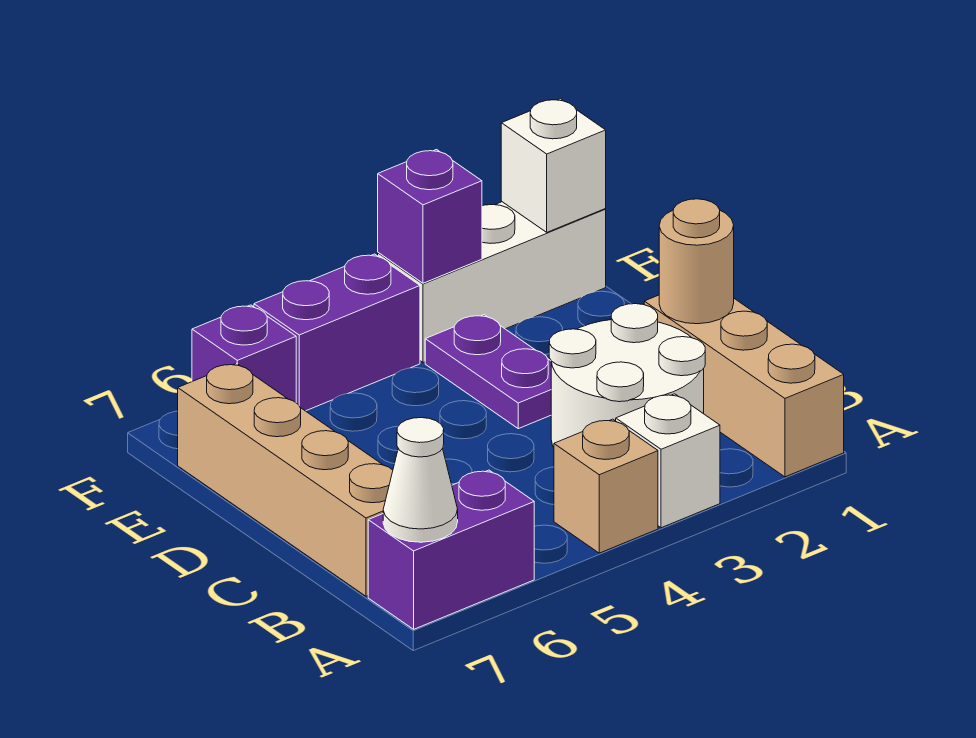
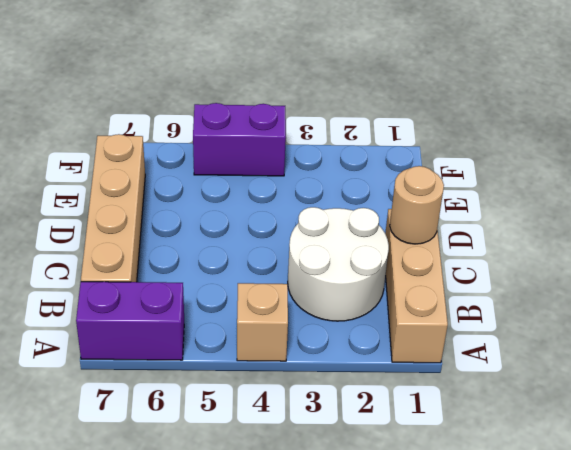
none -> white 1x1 brick [616,394,720,528]
none -> purple 1x2 plate [425,315,551,429]
none -> white 1x3 brick [378,202,606,363]

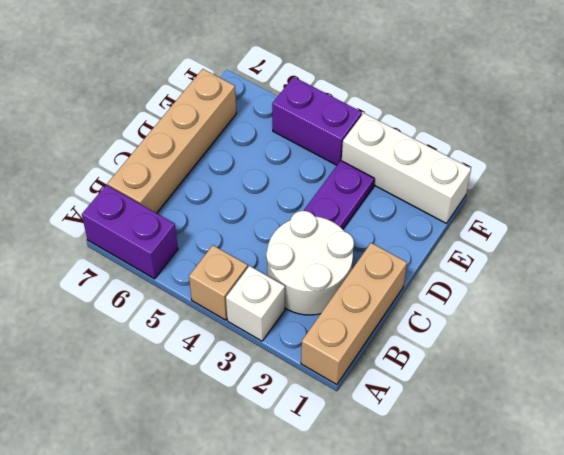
none -> purple 1x1 brick [192,305,296,402]
none -> white 1x1 cone [383,418,458,542]
none -> tan 1x1 round brick [659,199,734,324]

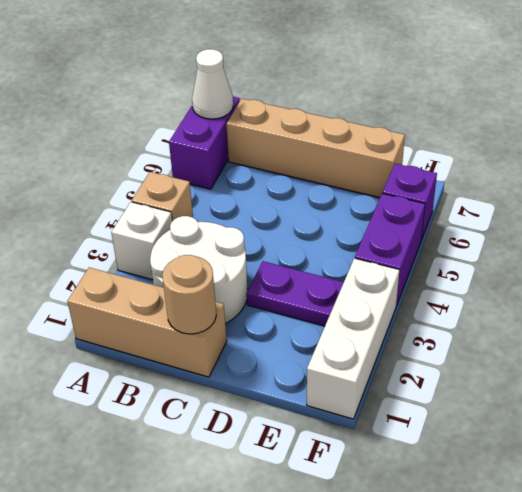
none -> white 1x1 brick [501,99,606,232]
none -> purple 1x1 brick [378,150,482,283]

